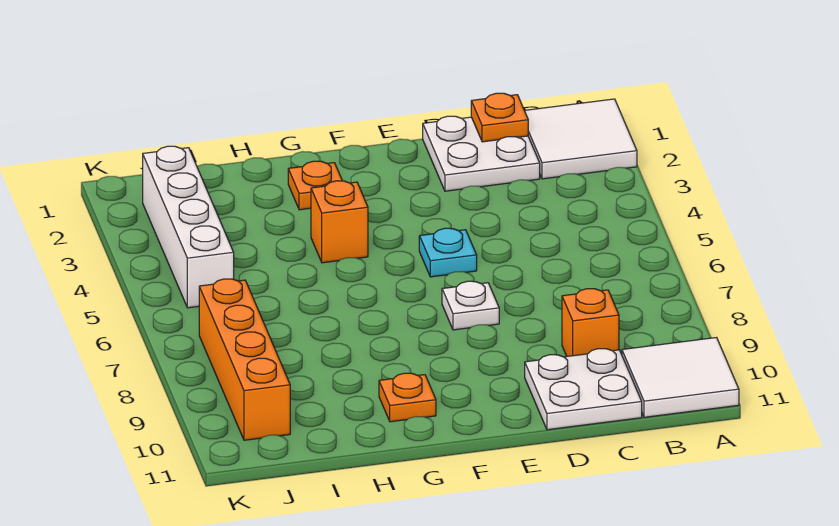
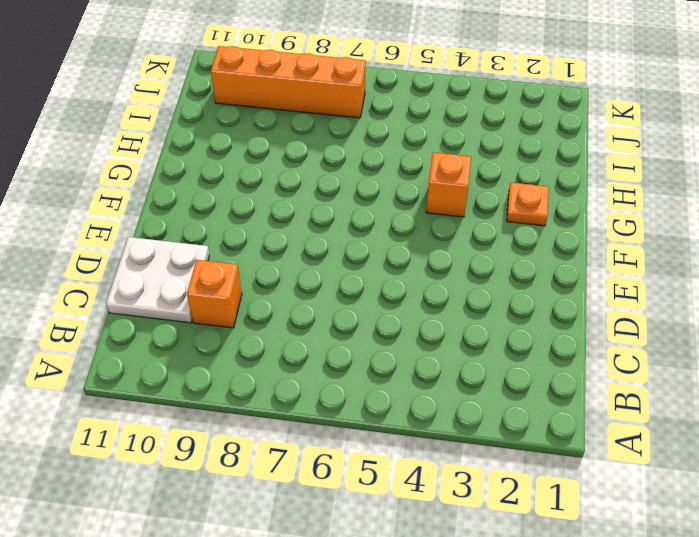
none -> white 2x2 tile [525,99,637,179]
none -> white 2x2 tile [622,338,739,417]
none -> white 2x2 plate [423,116,540,191]

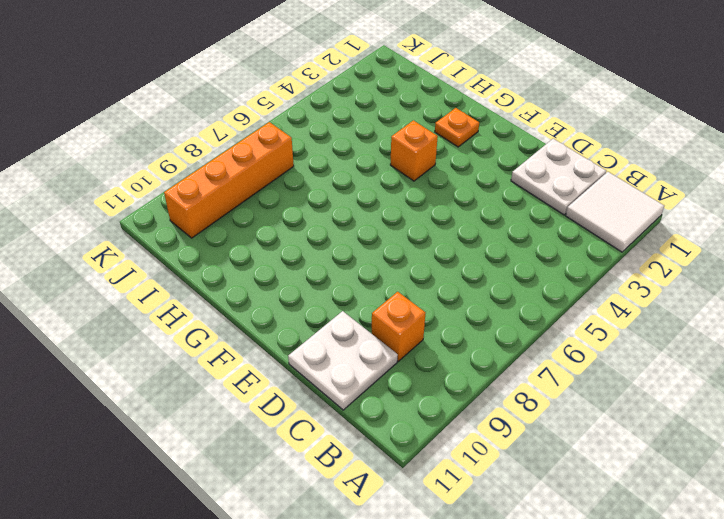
none -> white 2x2 tile [622,338,739,417]
none -> cyan 1x1 plate [419,228,477,277]
none -> white 1x1 plate [442,281,499,330]

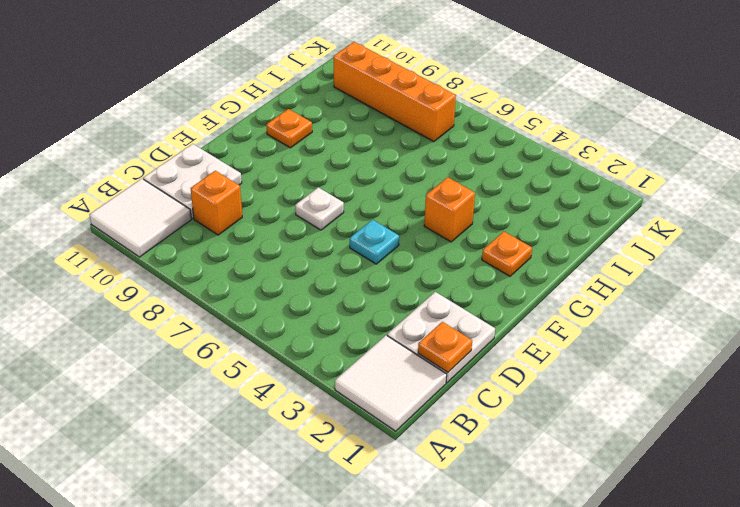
none -> white 1x4 brick [143,146,234,308]

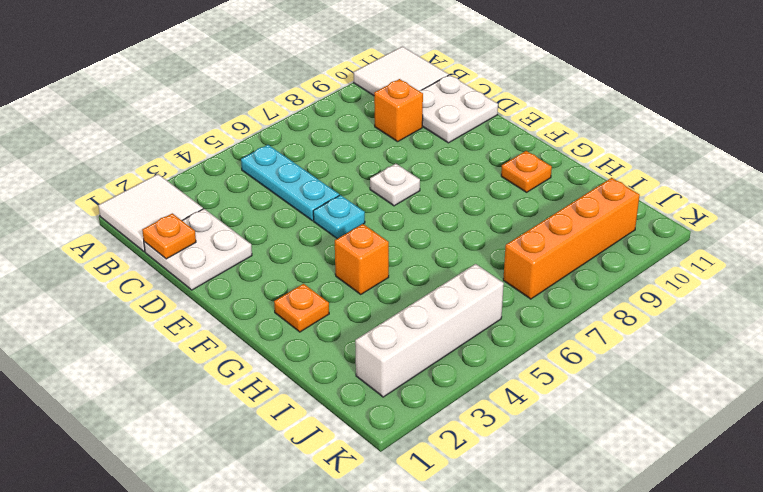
cyan 1x3 plate [241,145,339,221] -> none

